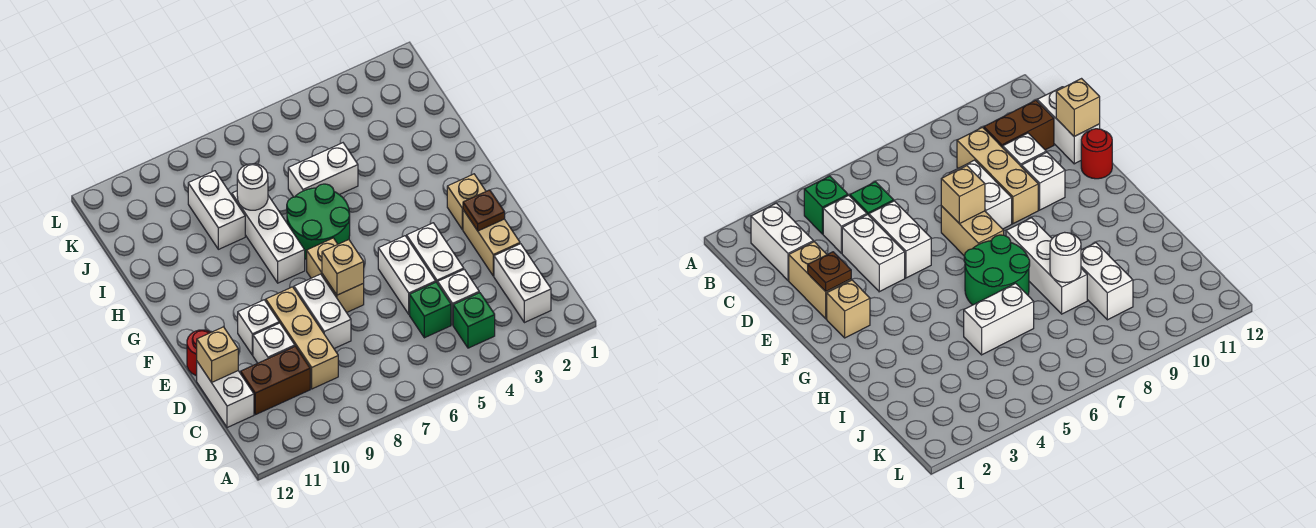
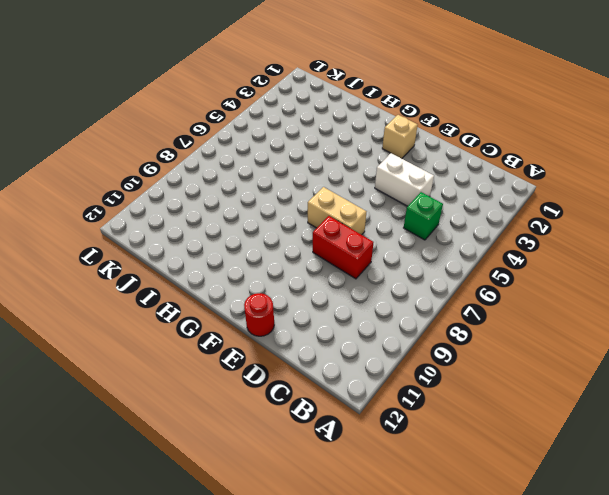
red 1x2 brick [313,216,374,279] -> white 1x2 brick [294,274,351,348]
none -> white 1x2 brick [494,244,551,323]
none -> green 1x1 brick [453,293,495,348]
none -> white 1x1 brick [438,269,479,325]

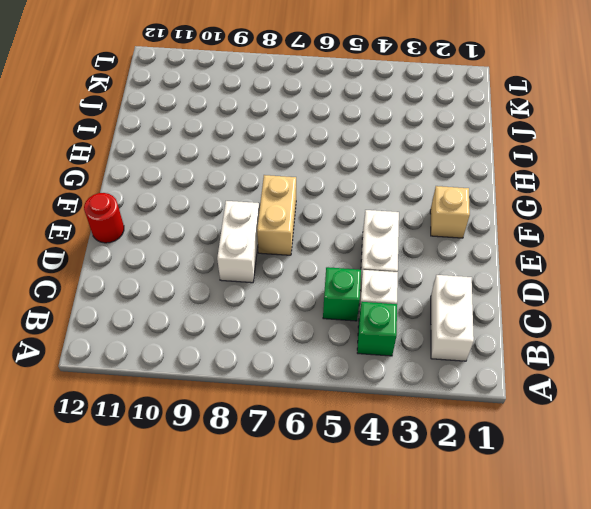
none -> tan 1x3 brick [266,287,338,389]
none -> brown 1x2 brick [241,346,310,415]
none -> white 1x2 brick [197,362,254,428]

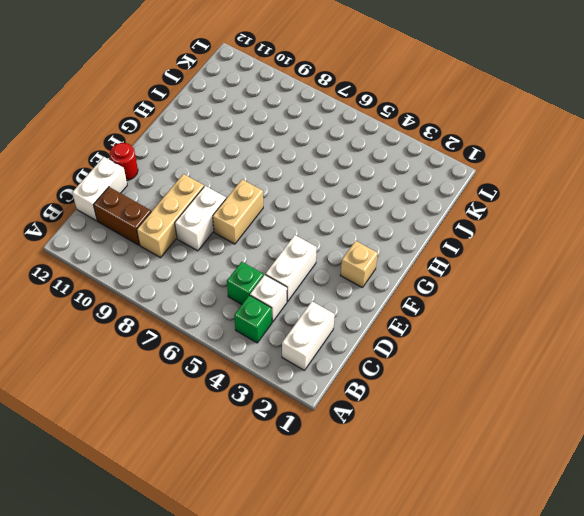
none -> tan 1x2 brick [463,210,520,276]
none -> white 1x2 brick [378,236,436,314]
none -> white 1x1 brick [253,323,295,363]

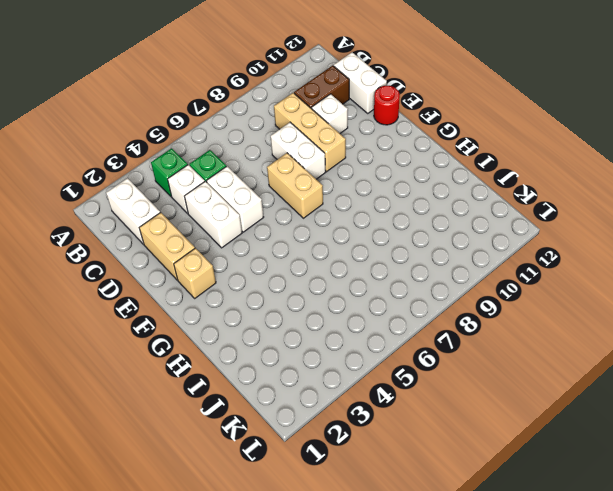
none -> white 1x1 brick [238,300,279,355]
none -> green 2x2 round brick [287,184,350,259]
none -> white 1x3 brick [232,191,305,283]

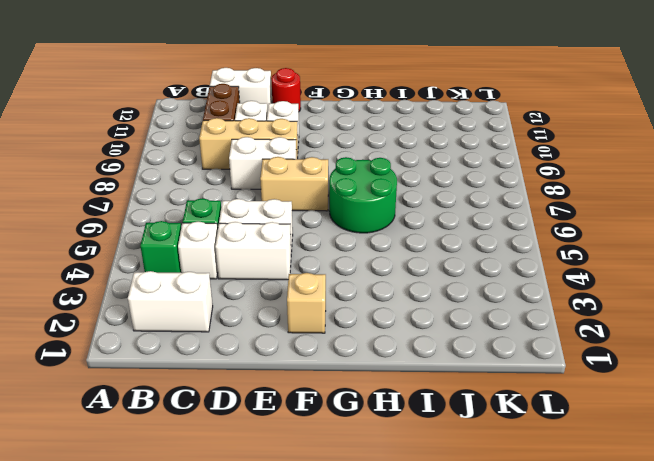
none -> tan 1x2 brick [463,210,520,276]
none -> white 1x3 brick [232,191,305,283]
none -> white 1x2 brick [288,143,358,197]

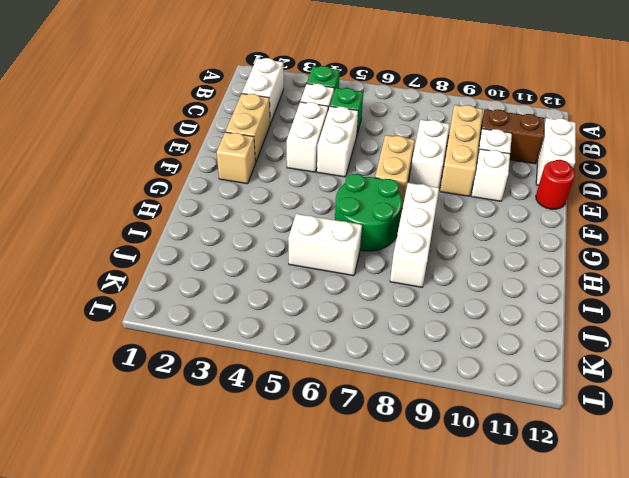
none -> white 1x2 brick [188,171,245,249]
none -> tan 1x1 brick [197,327,238,382]
none -> brown 1x1 plate [463,190,505,231]

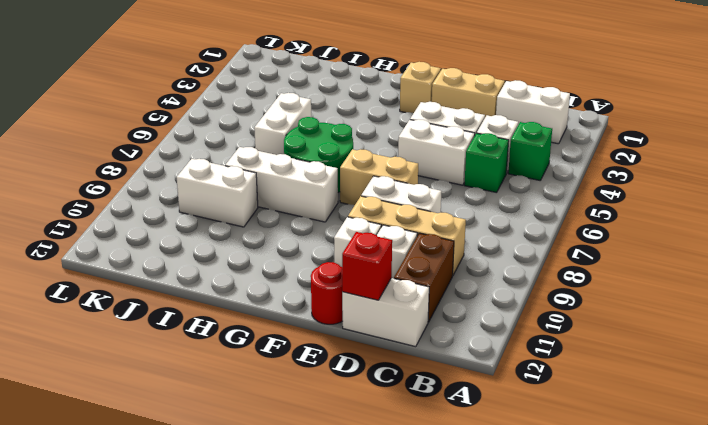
red 1x1 brick [342,232,392,300] -> tan 1x1 brick [197,327,238,382]
none -> brown 1x1 plate [463,190,505,231]
none -> tan 1x1 brick [322,240,364,295]
none -> white 1x1 round brick [237,164,268,210]

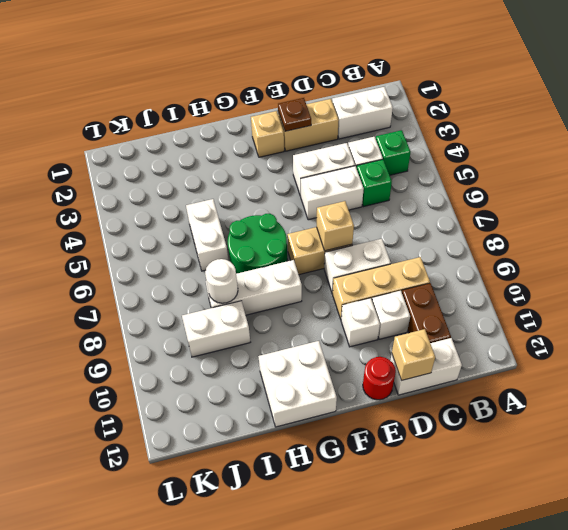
white 2x2 brick [258,341,337,427] -> none

